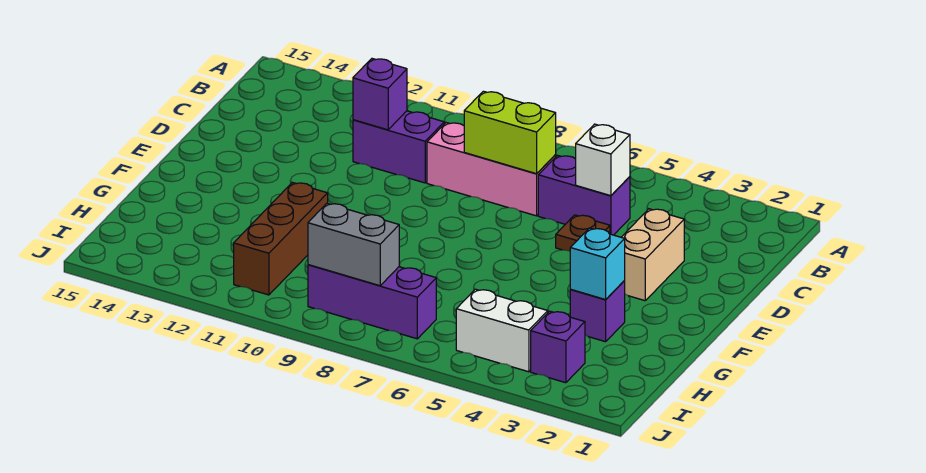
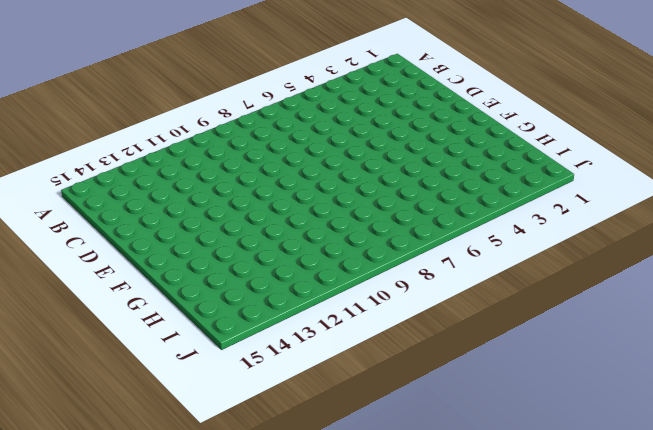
none -> purple 1x2 brick [538,155,630,235]
none -> pink 1x3 brick [427,123,556,216]
none -> purple 1x2 brick [353,111,444,183]

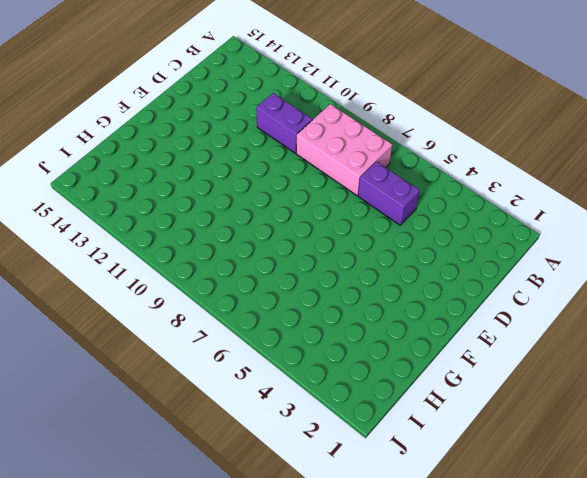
pink 2x3 brick [296,104,392,196] -> pink 1x3 brick [427,123,556,216]
none -> tan 1x2 brick [621,209,684,301]
none -> brown 1x1 plate [556,215,610,251]
none -> purple 1x1 brick [570,281,625,342]

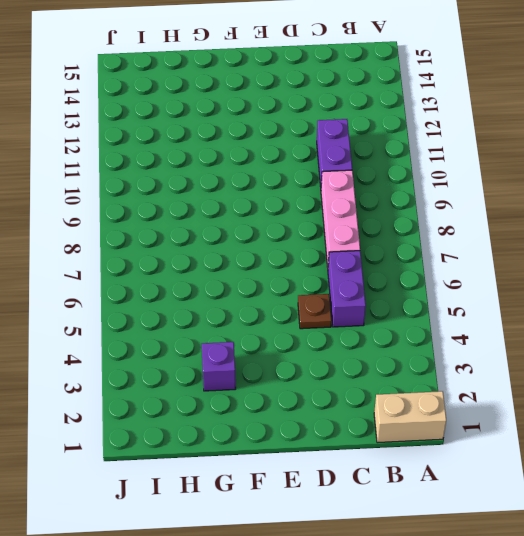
tan 1x2 brick [374,391,446,443] -> tan 1x2 brick moved to [621,209,684,301]
none -> brown 1x3 brick [234,183,328,295]
none -> purple 1x1 brick [531,311,585,383]
none -> white 1x2 brick [456,289,548,372]

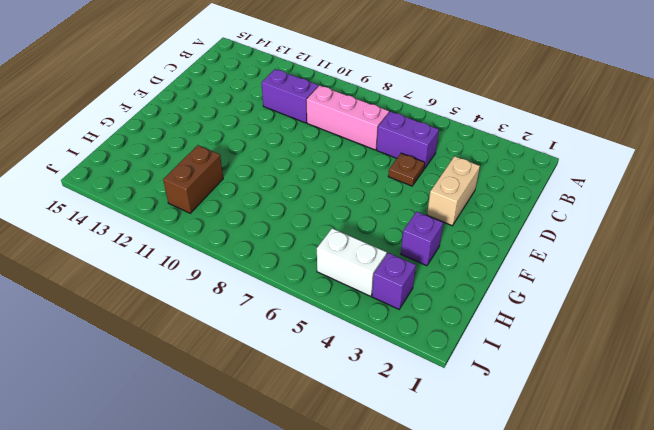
brown 1x2 brick [163,145,223,213] -> brown 1x3 brick [234,183,328,295]
none -> purple 1x3 brick [308,265,436,339]
none -> white 1x1 brick [576,124,630,196]
none -> lime 1x2 brick [464,91,556,174]

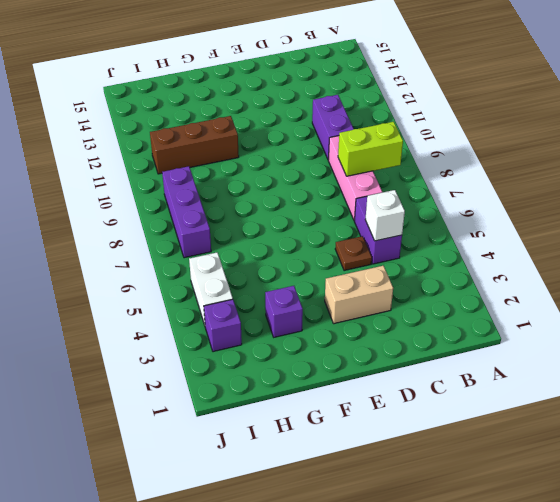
lime 1x2 brick [338,122,403,176] -> lime 1x2 brick turned to [464,91,556,174]
none -> purple 1x1 brick [353,59,407,130]
none -> cyan 1x1 brick [570,228,625,300]
none -> grey 1x2 brick [308,203,399,286]

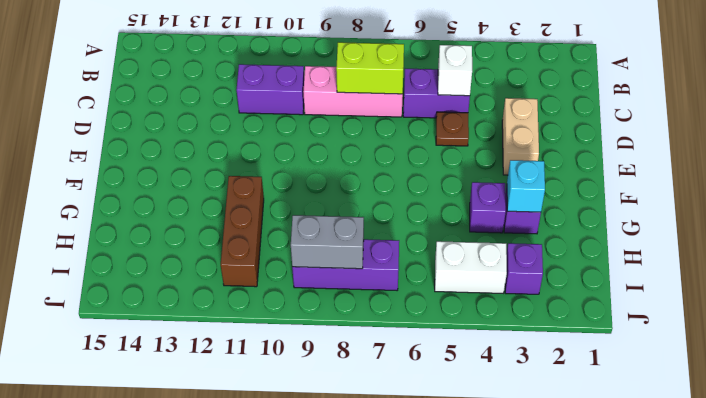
purple 1x1 brick [470,182,506,233] -> purple 1x1 brick moved to [353,59,407,130]

